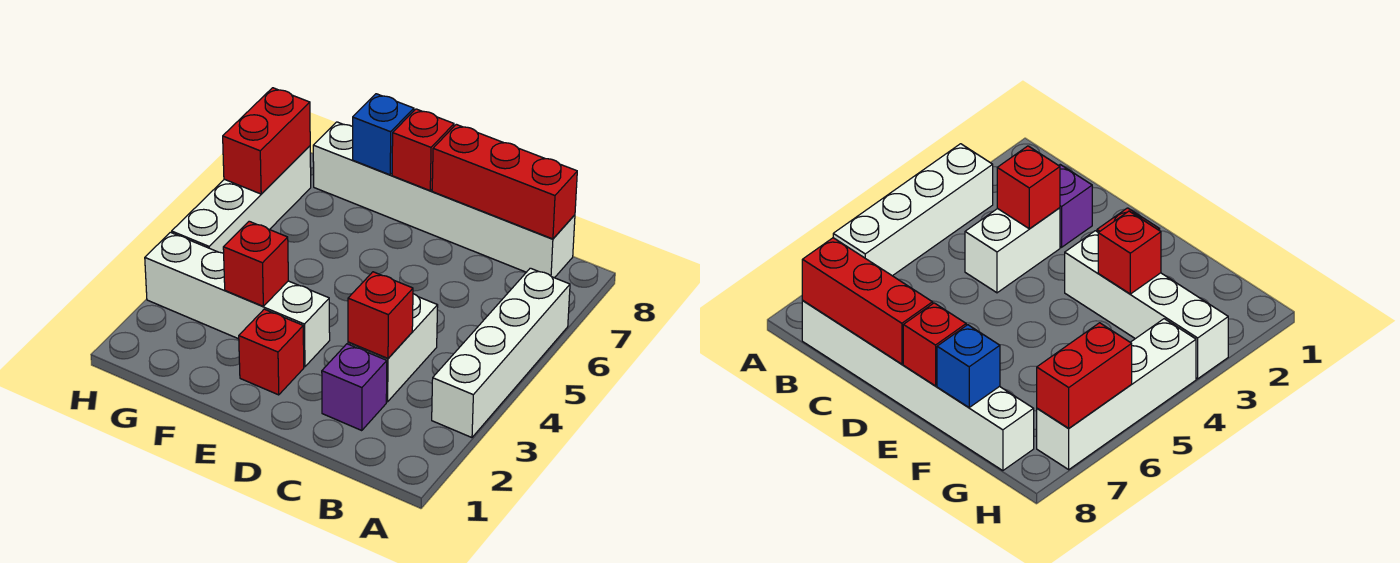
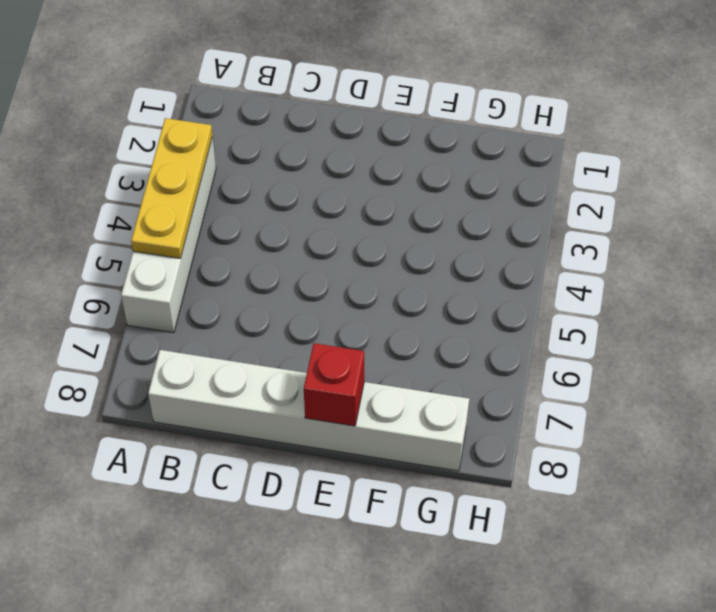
yellow 1x3 plate [131,118,212,258] -> none
none -> purple 1x1 brick [322,344,387,431]
none -> white 1x2 brick [348,294,438,402]
none -> red 1x1 brick [239,309,304,395]

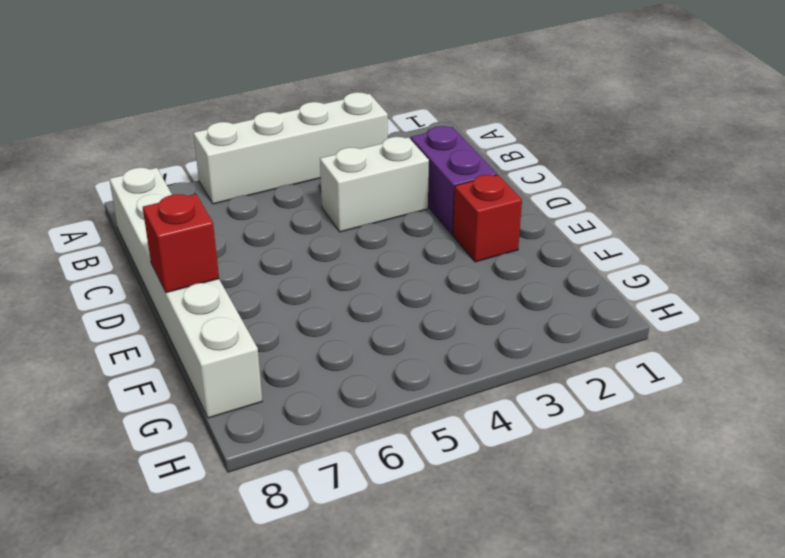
purple 1x2 brick [411,126,497,234] -> purple 1x1 brick [322,344,387,431]
none -> white 1x4 brick [145,232,330,367]
none -> white 1x4 brick [172,146,311,253]
none -> red 1x3 brick [432,124,577,239]

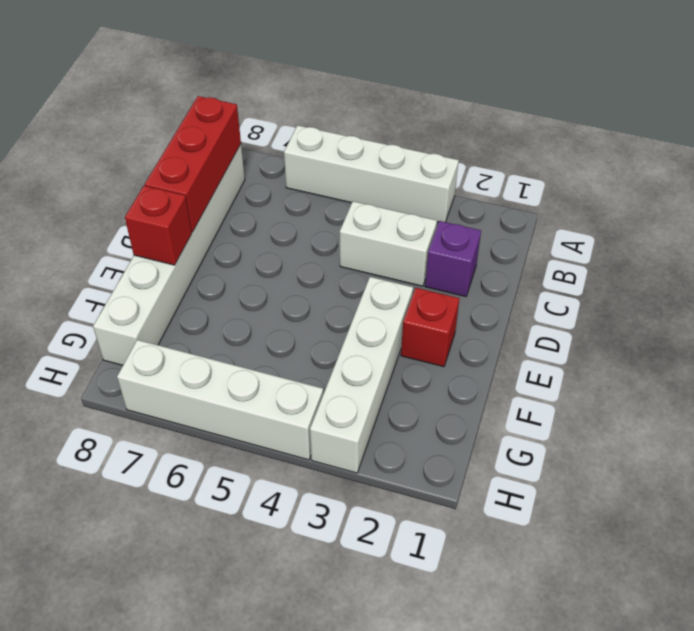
none -> red 1x1 brick [348,272,413,358]
none -> red 1x1 brick [223,221,288,306]
none -> blue 1x1 brick [353,94,414,175]

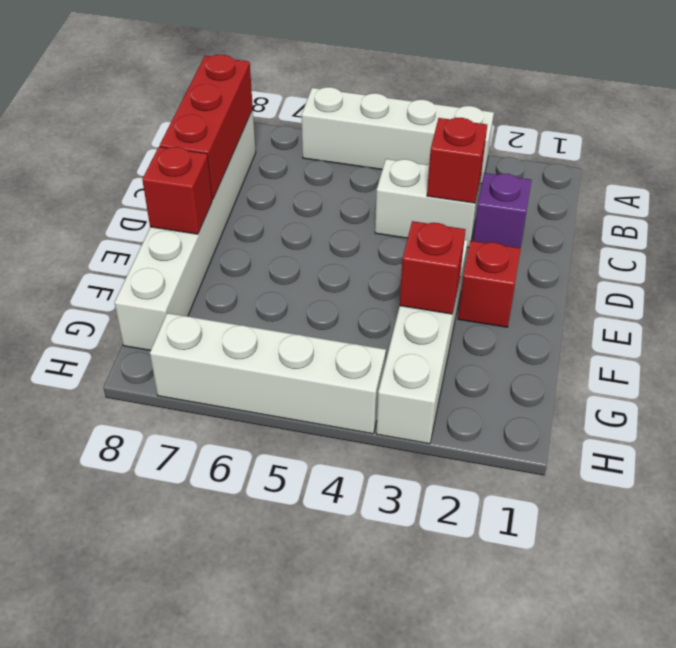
none -> blue 1x1 brick [353,94,414,175]
none -> red 1x2 brick [223,88,310,194]

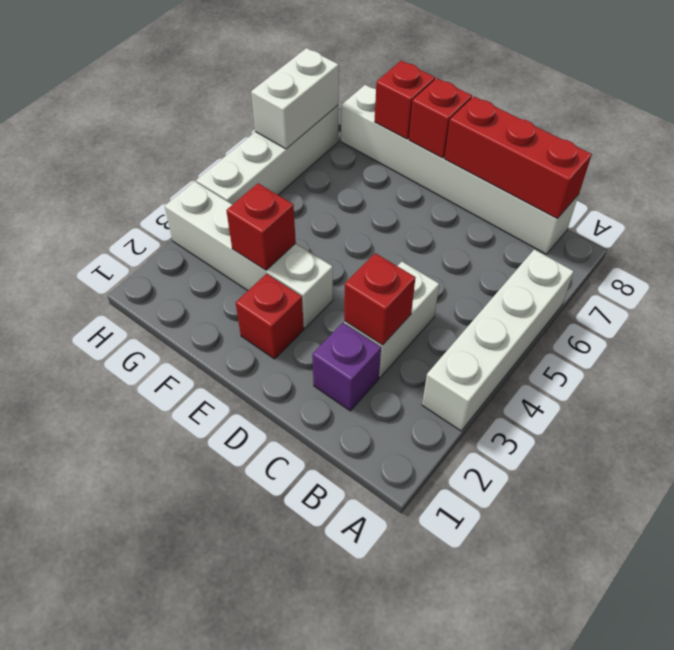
red 1x1 brick [375,61,435,139] -> blue 1x1 brick [353,94,414,175]
white 1x2 brick [251,48,339,149] -> red 1x2 brick [223,88,310,194]

